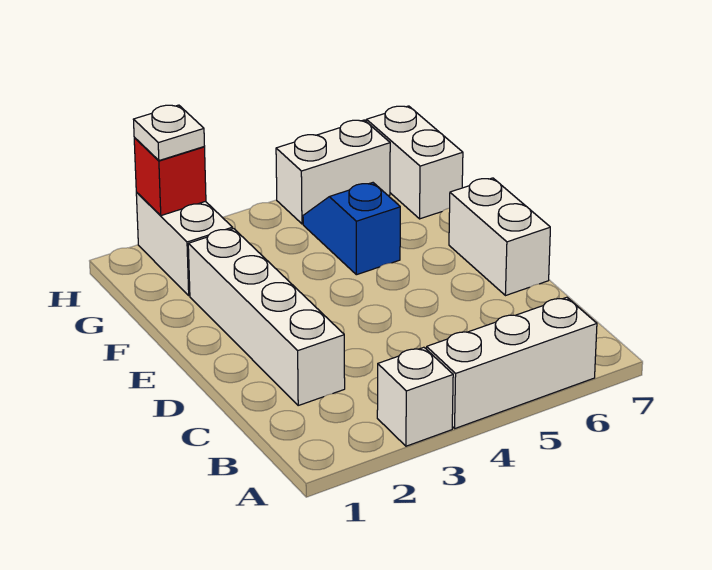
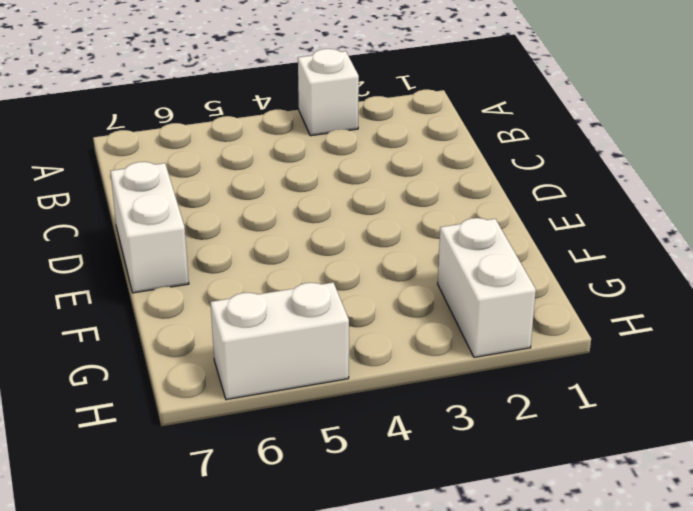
none -> white 1x3 brick [426,297,597,428]
none -> white 1x4 brick [188,229,345,405]

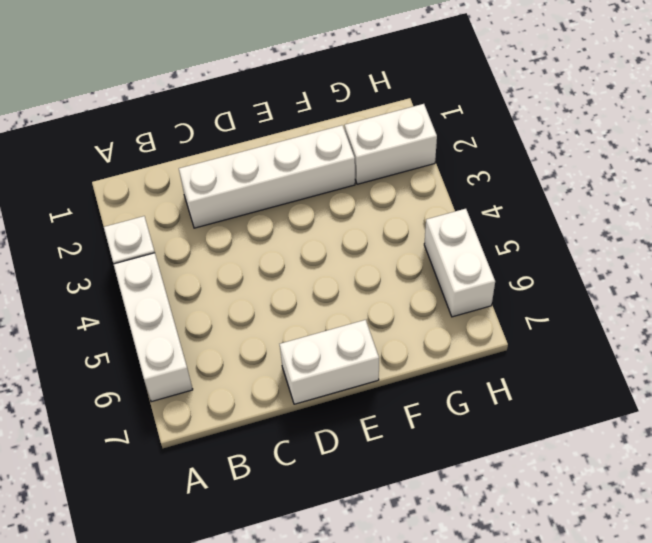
none -> blue 1x2 slope [303,183,400,275]
none -> white 1x2 brick [366,106,463,219]

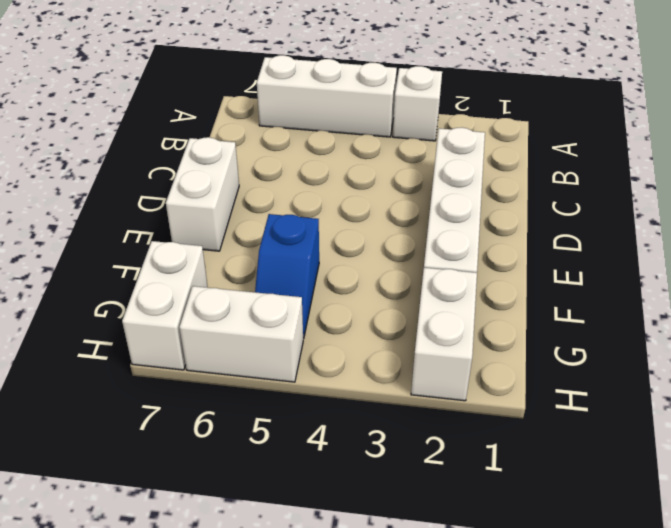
none -> red 1x1 brick [134,138,206,216]
none -> white 1x1 plate [133,105,204,161]

